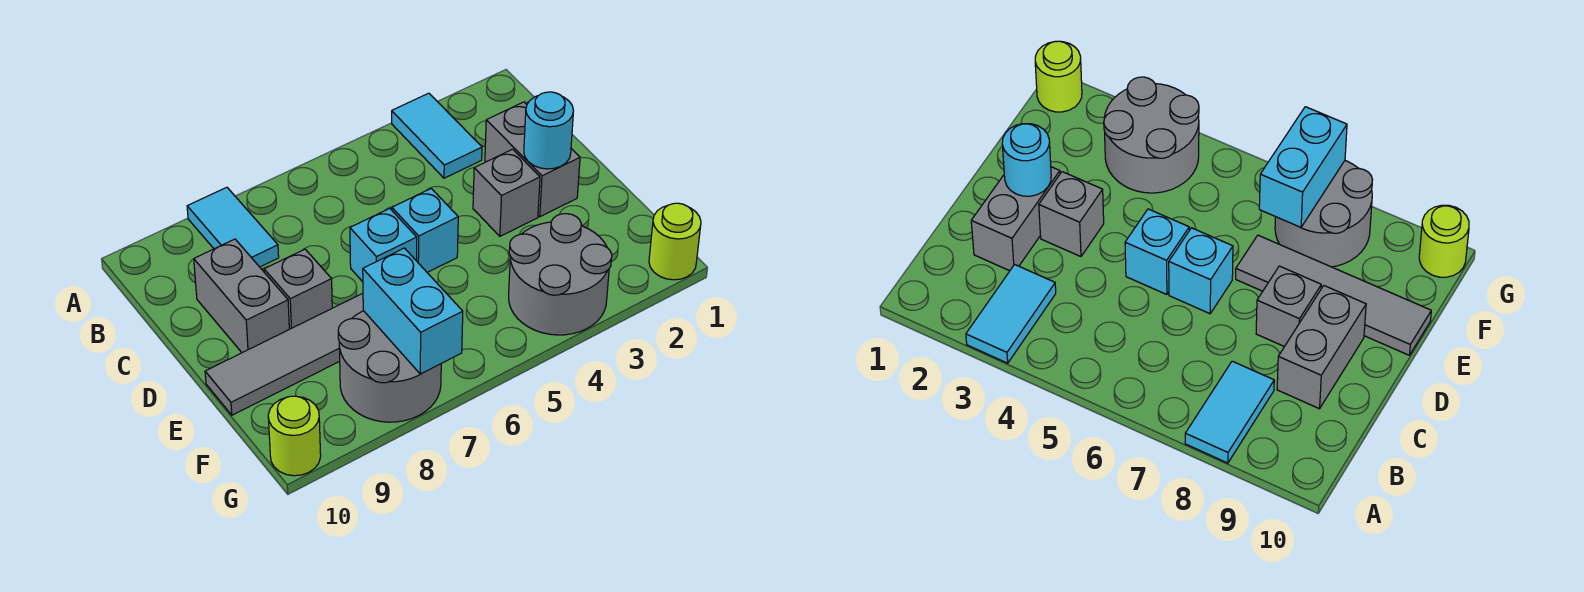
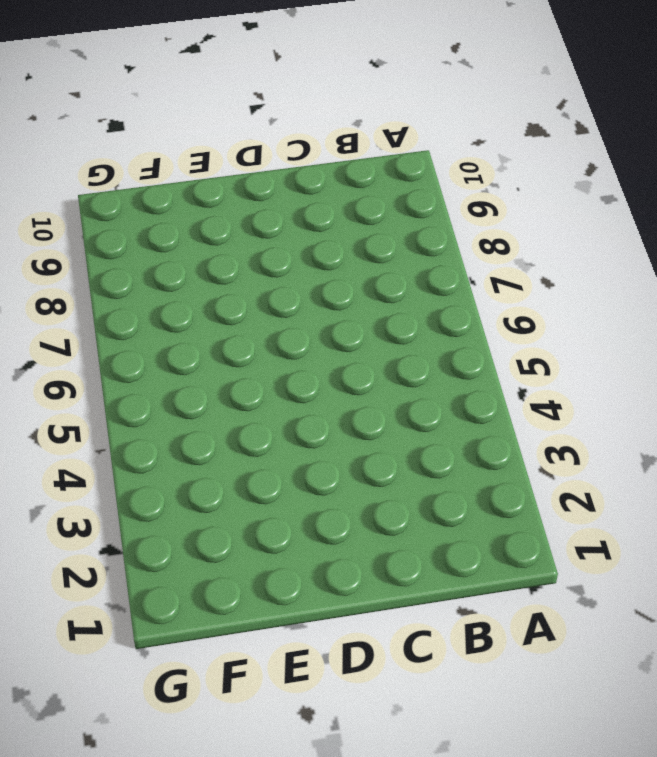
none -> cyan 1x2 tile [392,93,482,178]
none -> cyan 1x2 tile [187,187,279,267]
none -> grey 1x2 brick [485,102,580,217]

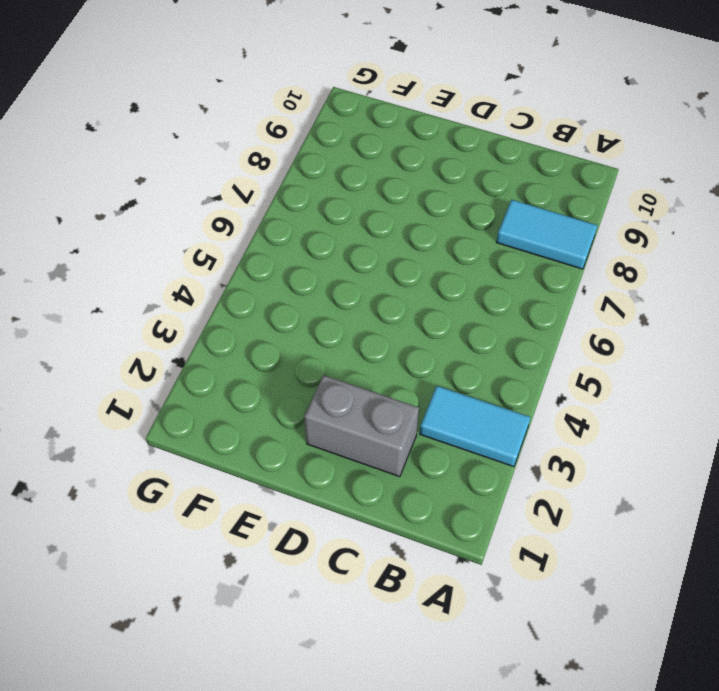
none -> grey 1x2 brick [194,239,289,353]
none -> grey 1x1 brick [473,149,540,236]
none -> cyan 1x1 brick [392,189,458,272]

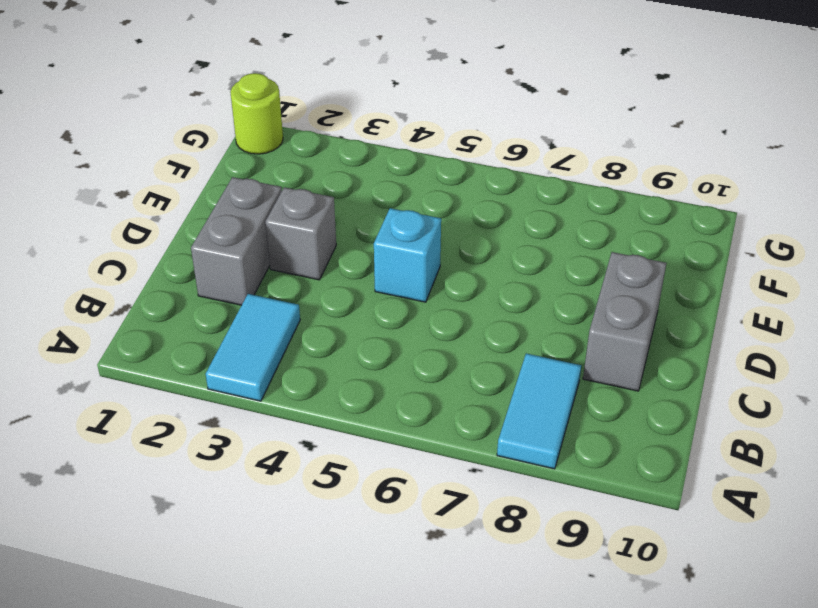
none -> cyan 1x1 brick [350,208,417,282]
none -> grey 1x1 brick [264,249,332,329]
none -> grey 1x4 tile [205,293,363,415]

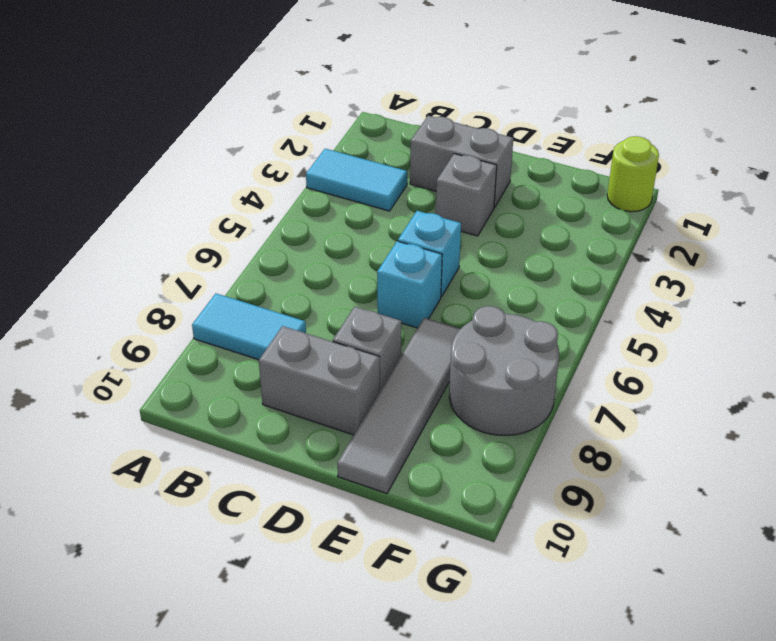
none -> grey 2x2 round brick [509,214,612,335]
none -> lime 1x1 round brick [268,396,321,476]
none -> cyan 1x1 round brick [524,92,573,169]

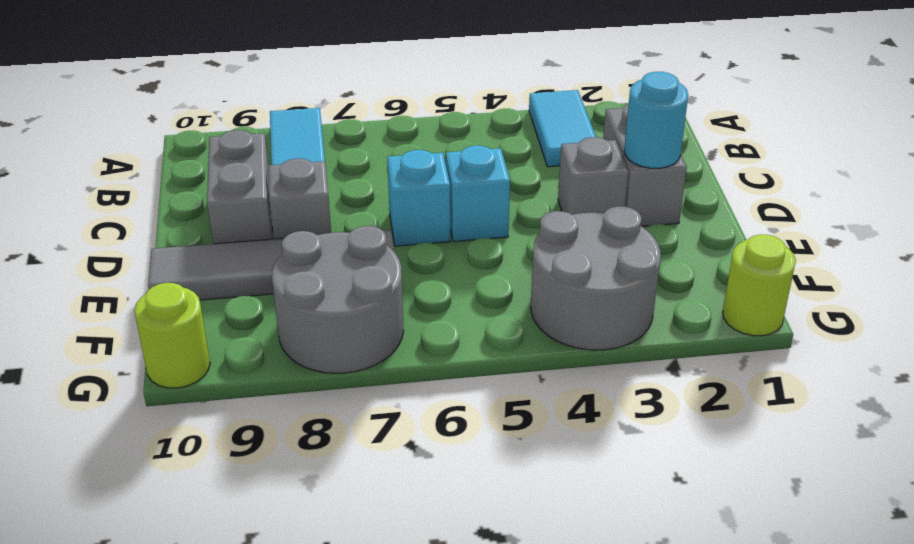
none -> cyan 1x2 brick [363,248,463,374]

